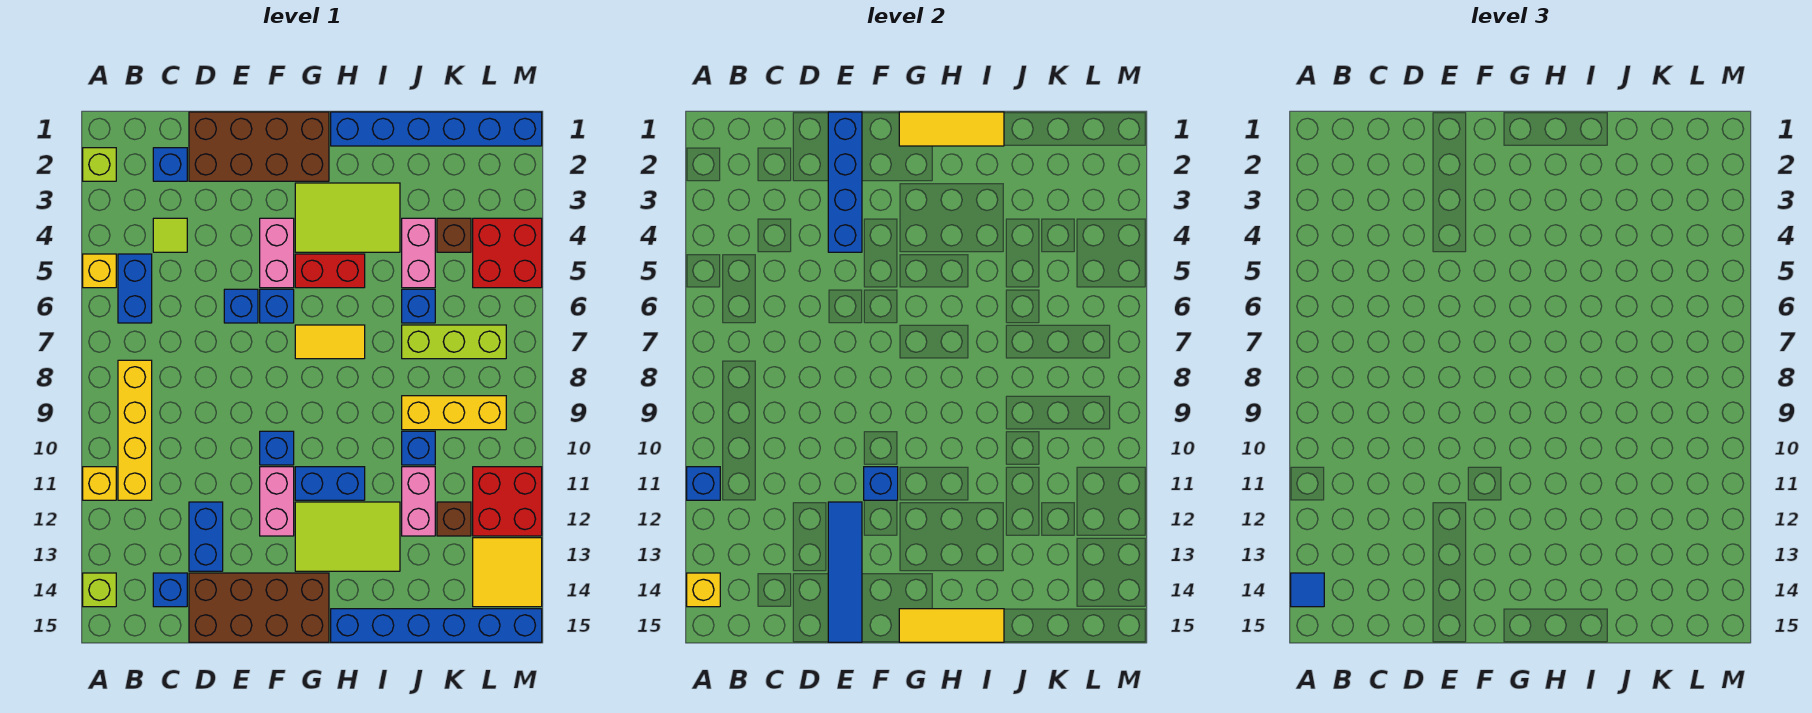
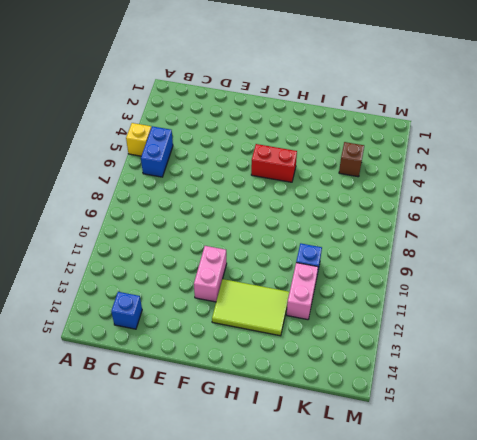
none -> lime 1x1 brick [83,148,116,181]
none -> yellow 1x1 brick [83,467,116,500]
none -> lime 1x1 brick [83,573,116,607]
none -> yellow 1x4 brick [118,360,152,500]

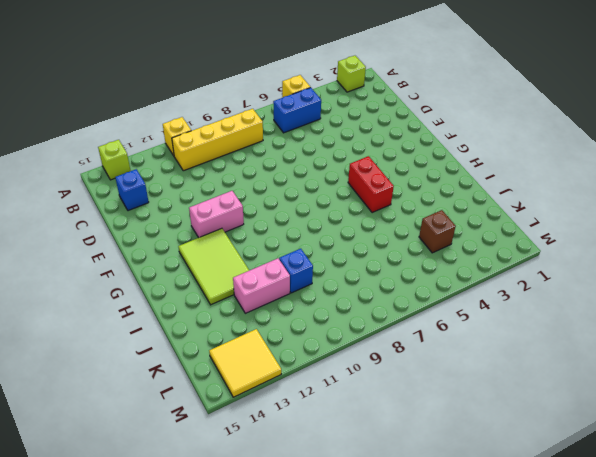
none -> blue 1x1 brick [153,148,187,181]
none -> lime 1x1 tile [153,218,187,252]
none -> brown 2x4 brick [189,112,329,181]
none -> blue 1x2 brick [189,502,223,571]

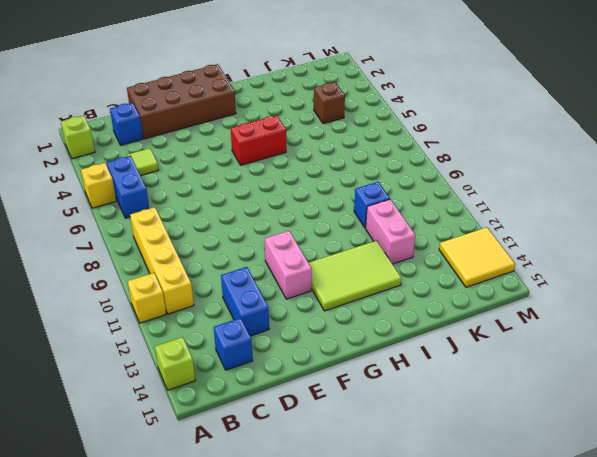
none -> brown 2x4 brick [189,573,329,642]
none -> blue 1x1 brick [224,289,258,323]
none -> pink 1x2 brick [260,218,294,288]
none -> blue 1x1 brick [260,289,294,323]

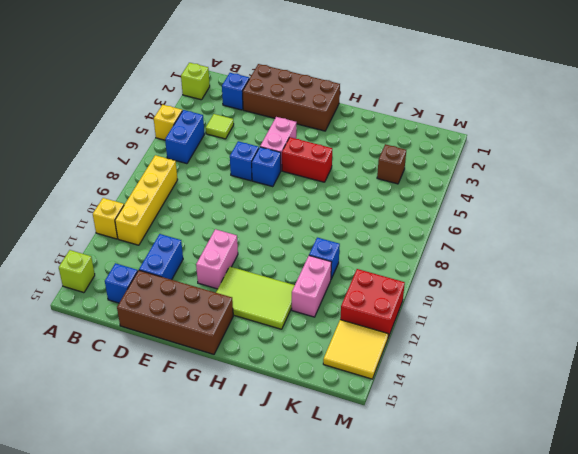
none -> blue 1x1 brick [260,431,294,465]
none -> lime 2x3 tile [295,183,400,252]
none -> yellow 1x2 tile [295,325,365,359]
none -> blue 1x2 brick [295,467,365,500]

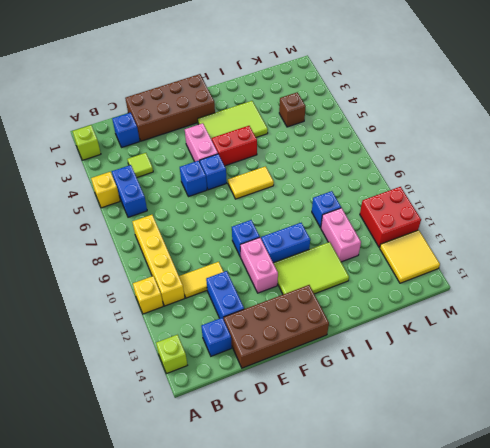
yellow 1x2 tile [179,262,223,298] -> none
none -> blue 1x6 brick [331,112,542,146]
none -> blue 1x6 brick [331,609,542,642]
none -> pink 1x2 brick [402,218,435,288]
none -> blue 1x1 brick [402,289,435,323]

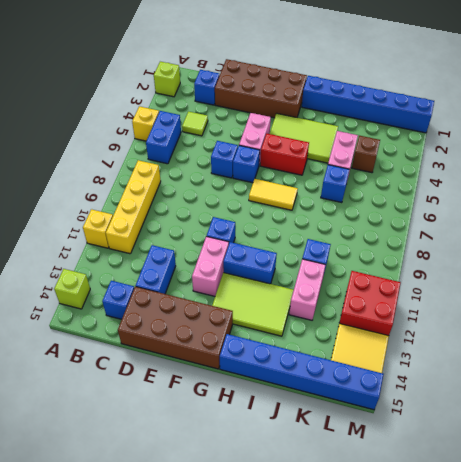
none -> lime 1x3 brick [402,325,506,359]
none -> yellow 1x3 brick [402,396,506,430]
none -> brown 1x1 brick [437,502,471,536]
none -> red 2x2 brick [473,218,542,288]

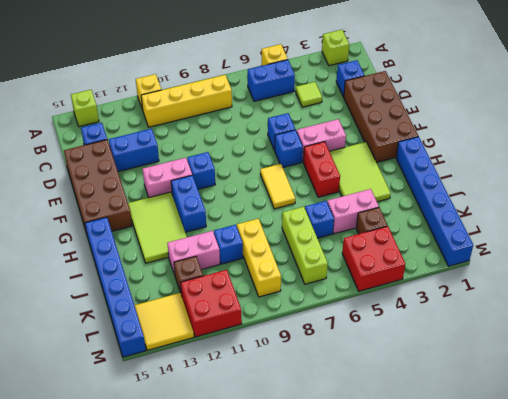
none -> blue 1x1 brick [687,467,720,500]
none -> yellow 1x1 brick [687,573,720,607]
none -> blue 1x4 brick [828,112,862,252]
none -> blue 1x4 tile [828,502,862,642]

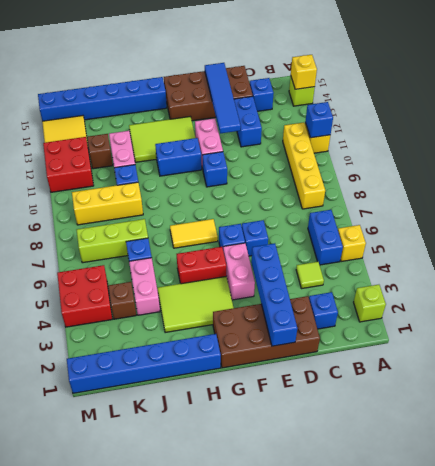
none -> blue 1x1 brick [864,467,898,500]
none -> yellow 1x3 tile [899,112,1004,146]
none -> yellow 1x3 tile [899,609,1004,642]
none -> blue 1x1 tile [1291,573,1324,607]

